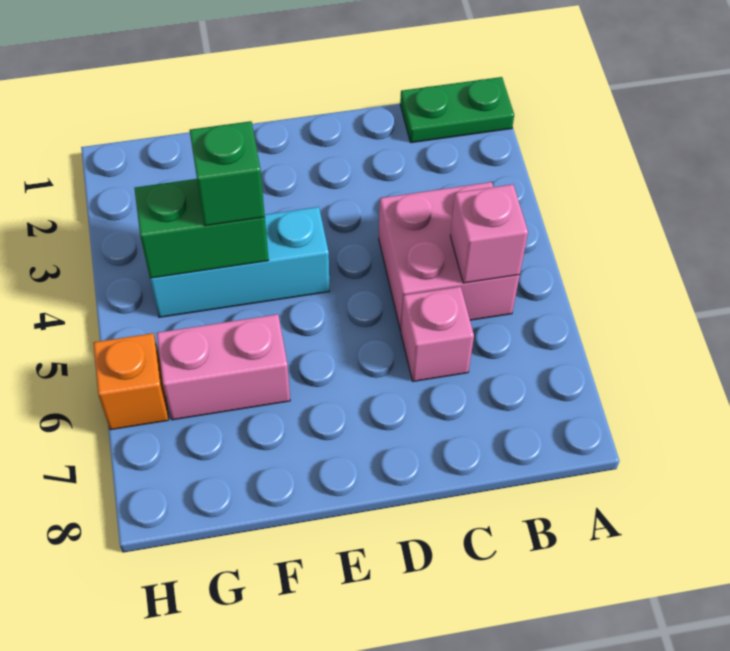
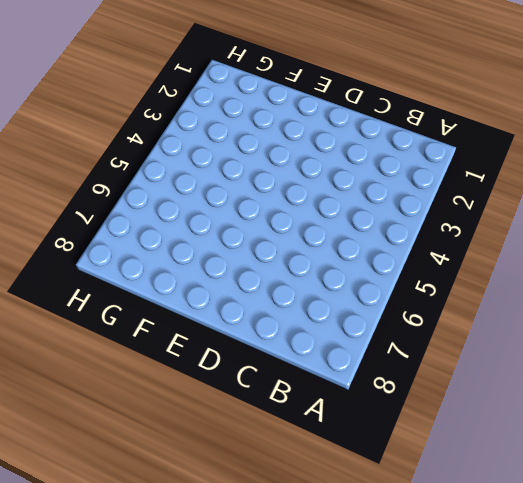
none -> green 1x2 plate [400,77,514,143]
none -> pink 2x2 brick [379,182,520,331]

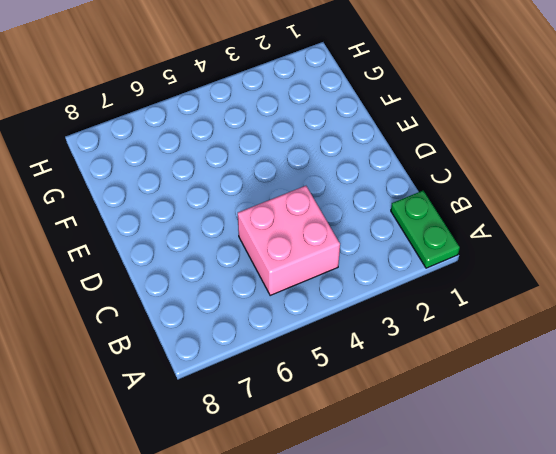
none -> pink 1x1 brick [401,286,474,381]
none -> cyan 1x3 brick [150,207,330,317]

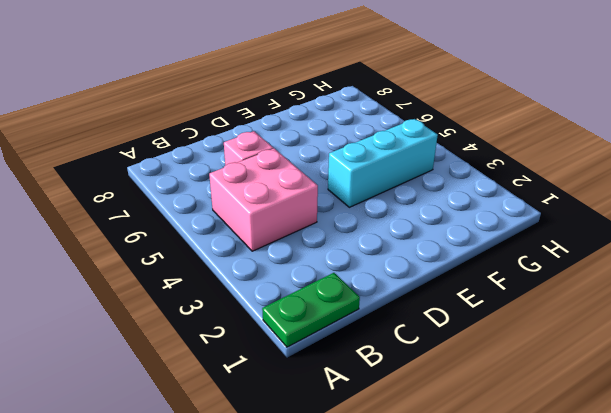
none -> pink 1x2 brick [157,314,290,420]
none -> orange 1x1 brick [93,333,169,430]

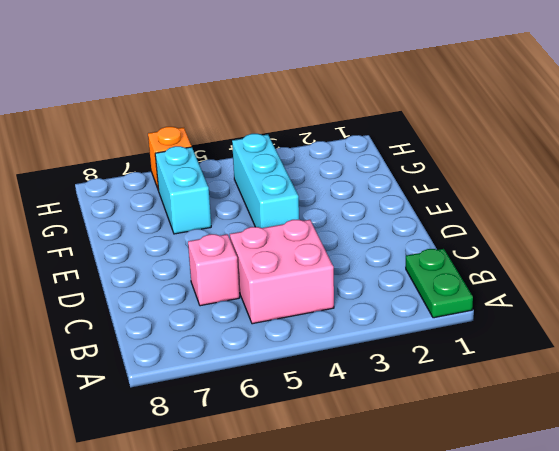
cyan 1x2 brick [155,146,211,234] -> pink 1x2 brick [157,314,290,420]
none -> pink 1x1 brick [450,184,528,283]
none -> green 1x2 brick [134,179,269,278]

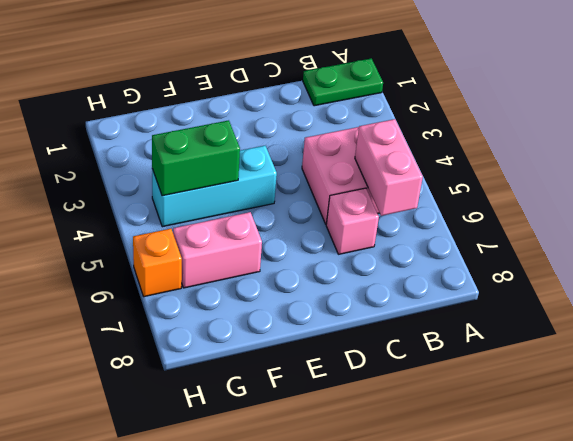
pink 1x2 brick [355,119,423,216] -> pink 1x1 brick [450,184,528,283]
none -> green 1x1 brick [190,121,265,226]

